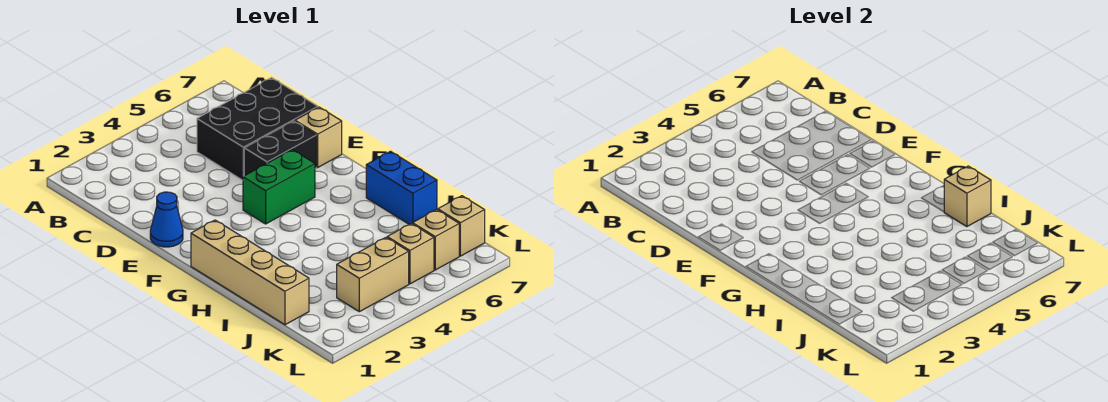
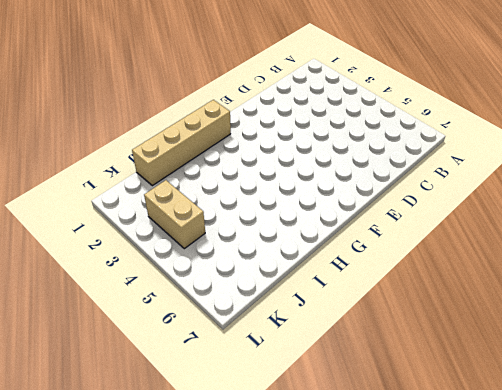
none -> black 2x3 brick [197,78,318,180]
none -> blue 1x1 cone [150,192,183,247]
none -> black 1x2 brick [244,121,316,176]

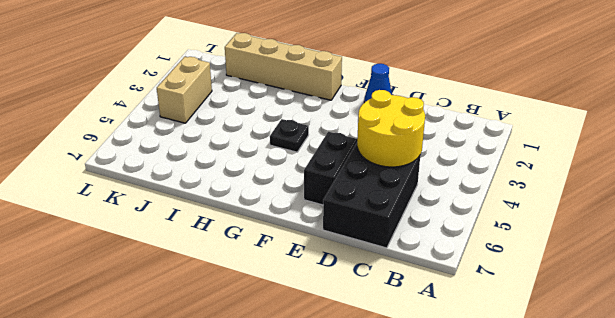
yellow 2x2 round brick [357,90,425,167] -> none
black 1x1 plate [270,119,309,152] -> none
none -> tan 1x1 brick [295,107,342,167]
none -> green 1x2 brick [243,150,315,224]
none -> blue 1x2 brick [366,151,437,224]

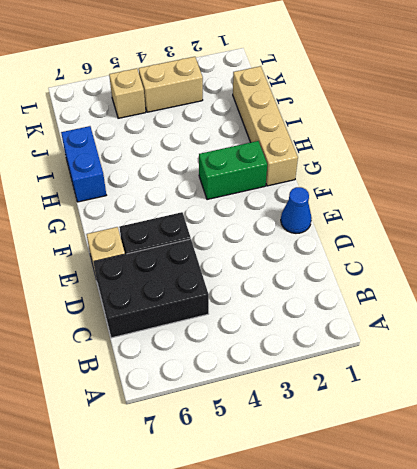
green 1x2 brick [199,141,267,200] -> green 1x2 brick moved to [243,150,315,224]
none -> tan 1x1 brick [413,210,459,270]
none -> tan 1x1 brick [438,196,485,256]
none -> tan 1x1 brick [944,166,991,227]

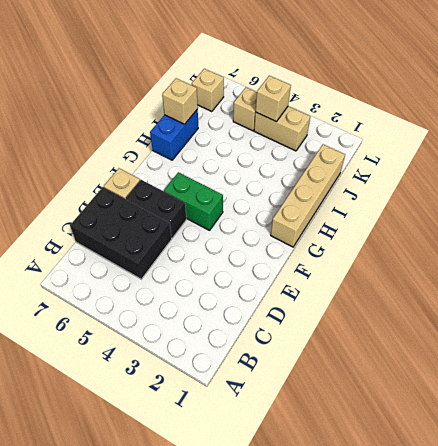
tan 1x1 brick [256,76,291,121] -> tan 1x1 brick moved to [413,210,459,270]
none -> blue 1x1 cone [150,192,183,247]

